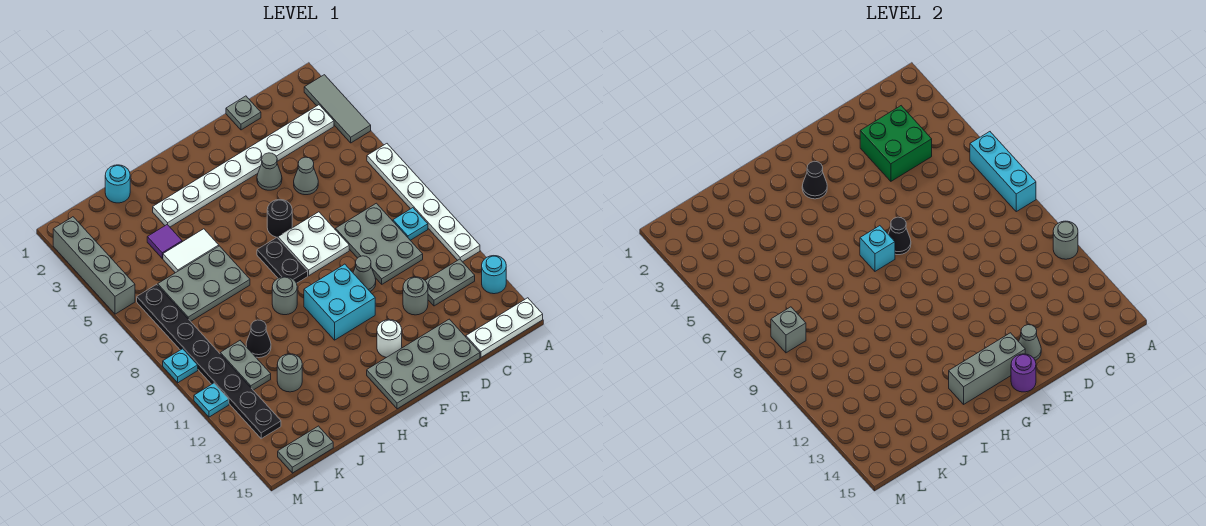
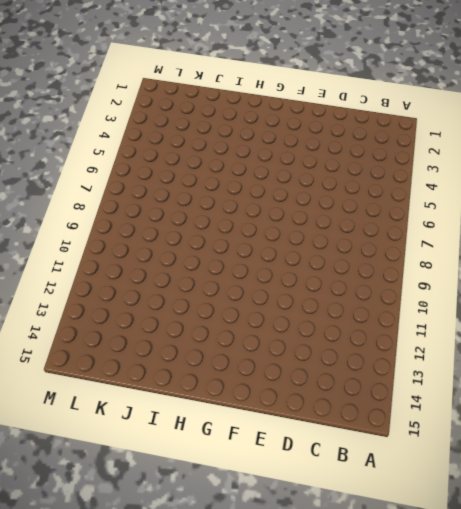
none -> grey 1x3 tile [304,75,371,143]
none -> white 1x6 plate [367,144,480,262]
none -> cyan 1x1 round brick [482,256,506,294]
none -> white 1x3 plate [466,298,543,357]

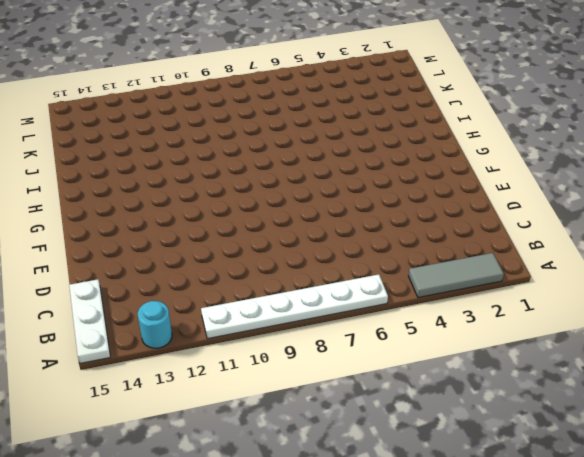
none -> white 1x8 plate [153,105,334,227]
none -> cyan 1x1 plate [393,208,428,240]
none -> grey 1x2 plate [425,259,475,306]
none -> grey 2x3 plate [336,203,423,284]

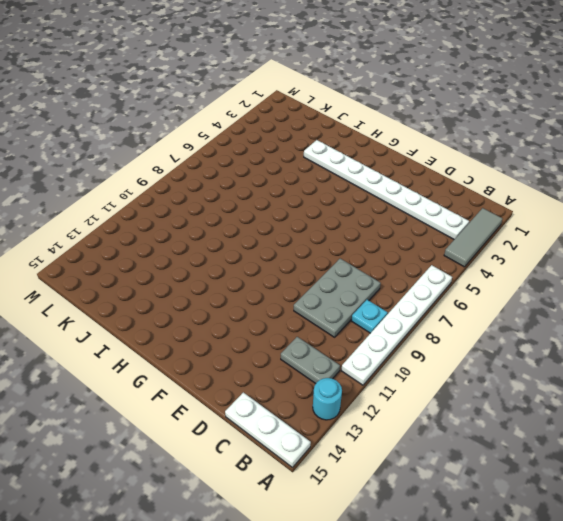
none -> grey 1x1 plate [226,96,261,130]
none -> grey 1x1 cone [294,157,318,195]
none -> grey 1x1 round brick [403,277,428,315]
none -> grey 2x4 plate [367,319,480,409]

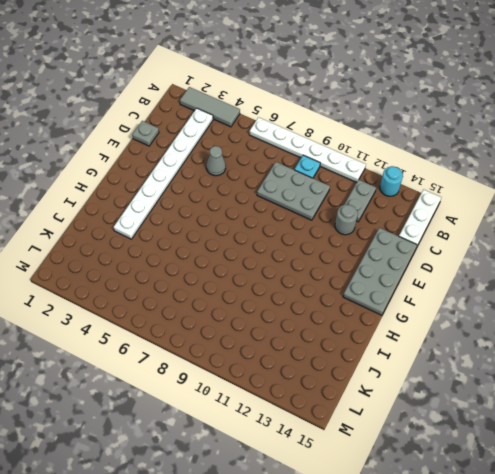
none -> grey 1x1 cone [257,153,282,190]
none -> white 2x2 plate [278,212,349,276]
none -> grey 1x1 cone [353,256,376,292]
none -> black 1x1 round brick [267,199,292,237]

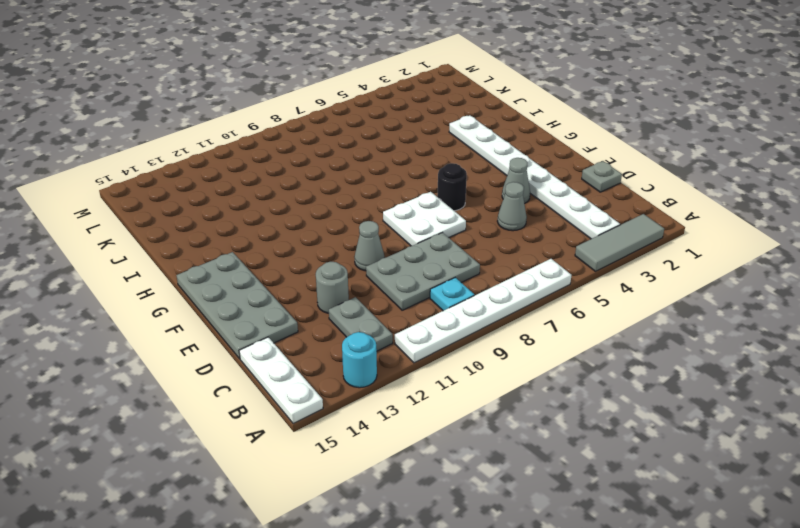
none -> cyan 2x2 brick [304,264,375,340]
none -> white 1x1 round brick [377,320,402,357]
none -> black 1x2 plate [257,238,308,283]
none -> grey 1x1 round brick [272,277,297,315]

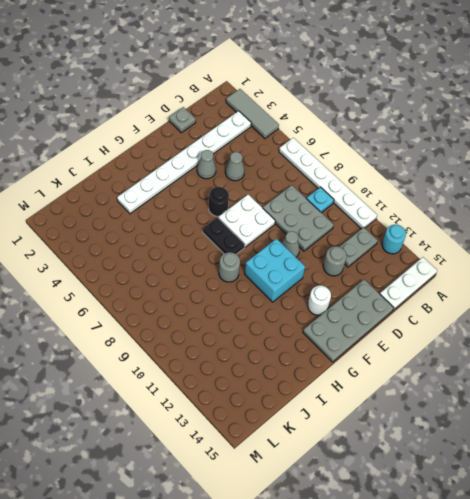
none -> white 1x2 tile [163,229,219,273]
none -> grey 2x3 plate [158,246,250,321]
none -> cyan 1x1 round brick [105,165,130,203]
none -> purple 1x1 tile [147,225,182,258]

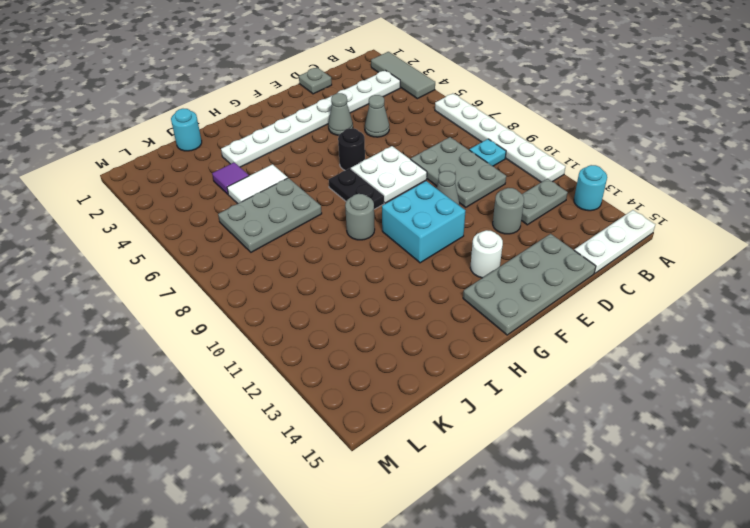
none -> black 1x1 cone [246,320,271,358]
none -> grey 1x1 round brick [277,354,302,392]
none -> grey 1x2 plate [220,341,271,390]
none -> grey 1x2 plate [278,426,333,473]

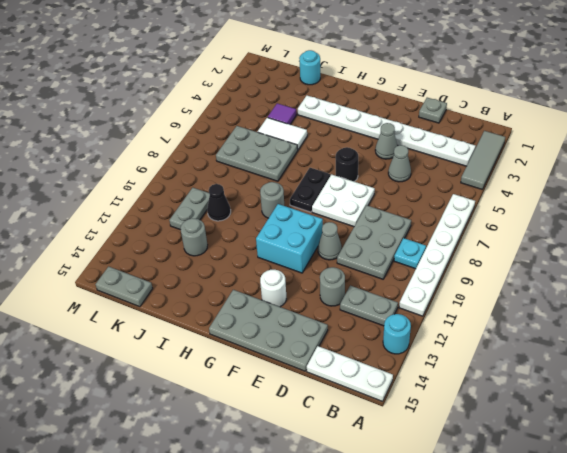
none -> black 1x8 plate [137,284,281,439]
none -> grey 1x4 brick [53,217,135,314]
none -> cyan 1x1 plate [163,349,198,383]
none -> cyan 1x1 plate [194,383,229,417]

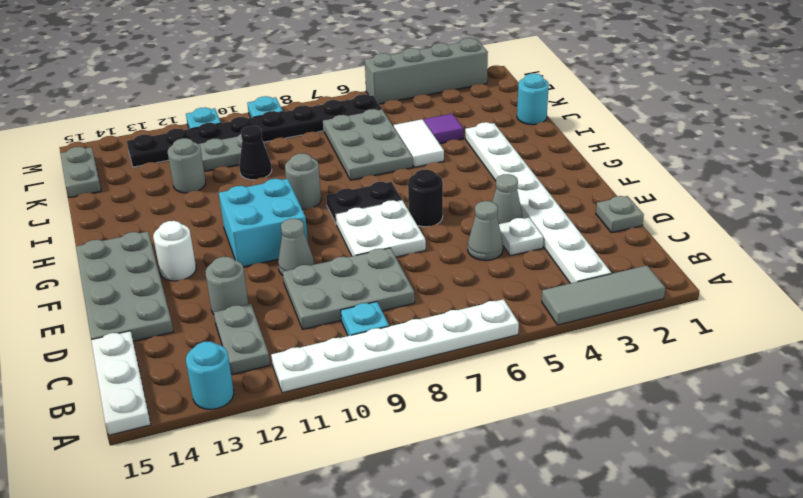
white 1x1 plate [499,218,543,256] -> none
none -> cyan 1x3 brick [970,132,1036,212]
none -> grey 1x1 round brick [1053,221,1078,259]
none -> green 2x2 brick [860,106,932,181]
none -> grey 1x1 cone [1019,325,1041,360]

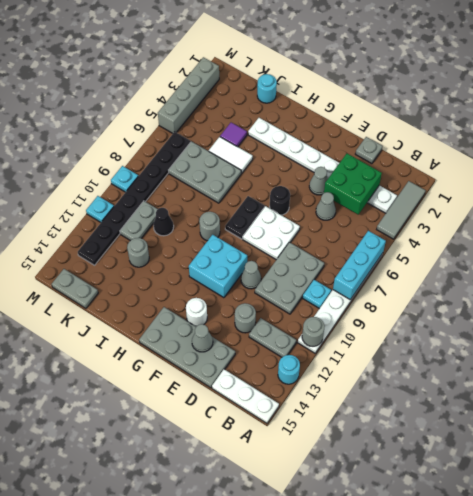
none -> black 1x1 cone [888,217,911,255]
none -> grey 1x3 brick [949,333,1025,404]
none -> purple 1x1 round brick [1011,354,1036,392]
none -> black 1x1 cone [802,161,827,199]

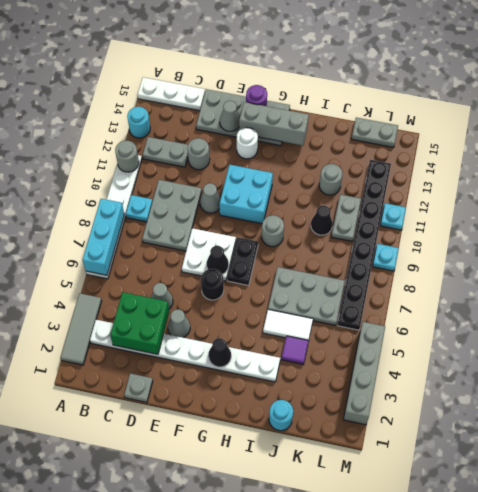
none -> cyan 1x1 brick [860,226,895,271]
none -> grey 1x1 brick [771,307,806,353]

